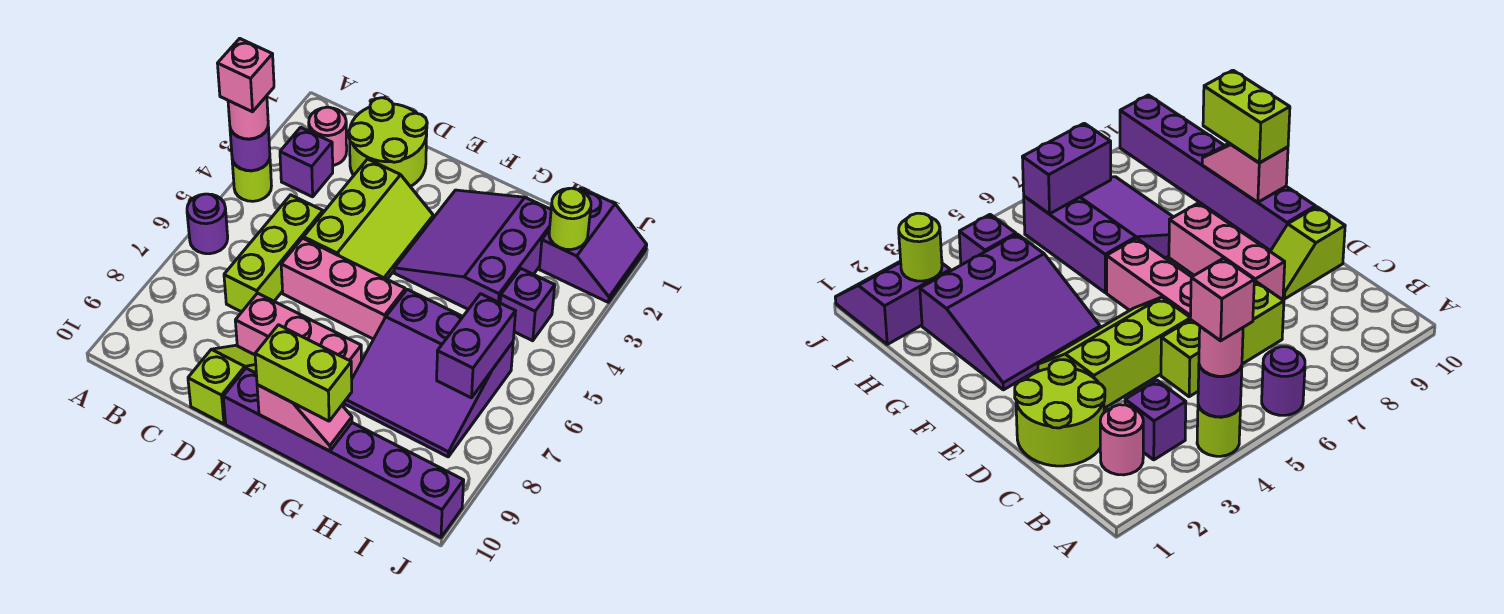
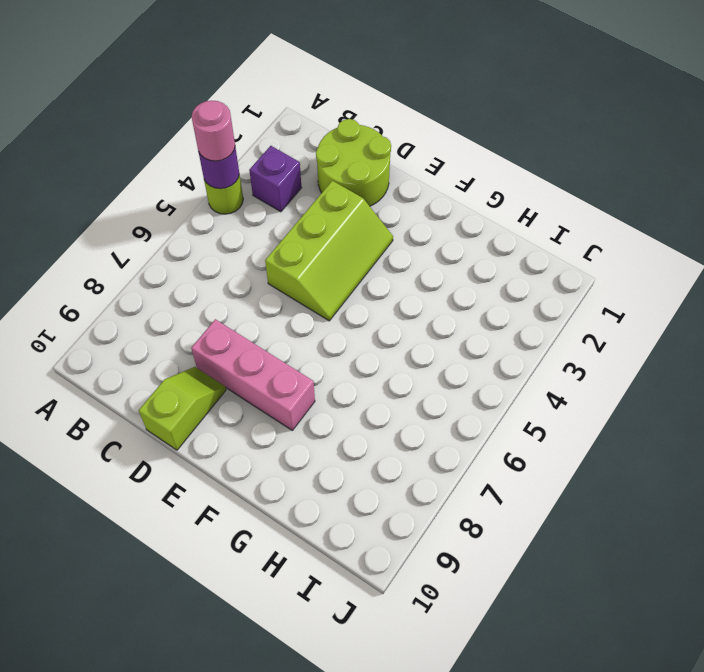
none -> purple 1x1 round brick [187,194,228,254]
none -> pink 1x1 round brick [309,107,347,165]
none -> lime 1x3 brick [224,195,323,312]

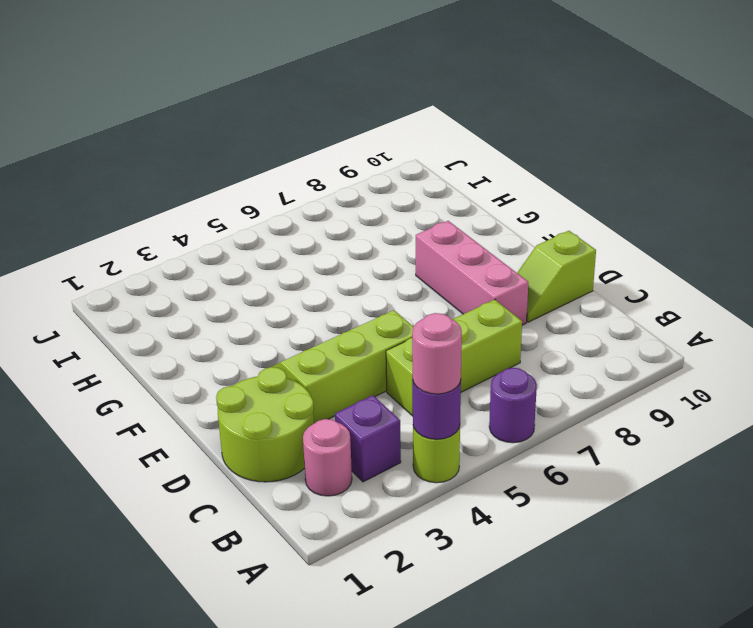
none -> pink 1x3 brick [281,238,405,339]
none -> purple 1x6 brick [223,368,464,538]
none -> purple 3x3 slope [394,190,551,309]

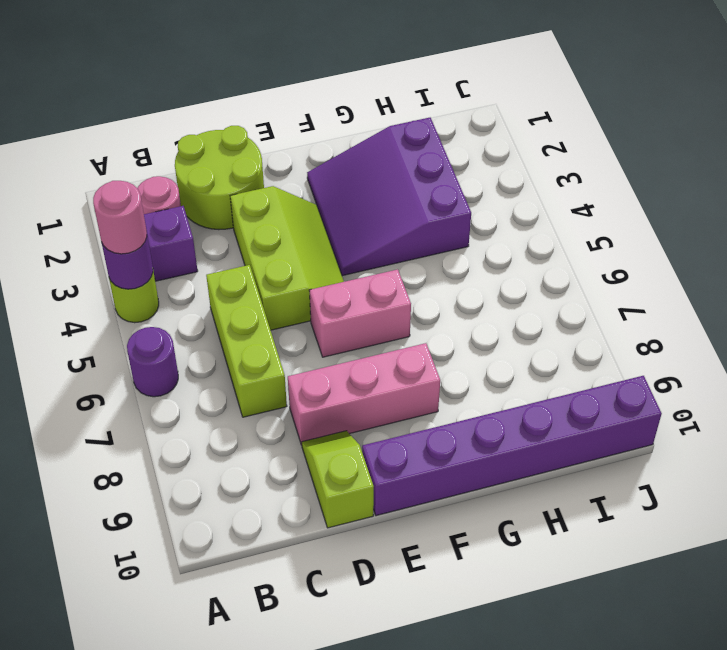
pink 1x2 brick [309,269,411,357] -> pink 1x3 brick [281,238,405,339]
none -> purple 3x3 slope [343,289,513,457]
none -> purple 2x2 slope [539,188,647,302]
none -> purple 1x1 brick [500,268,555,341]

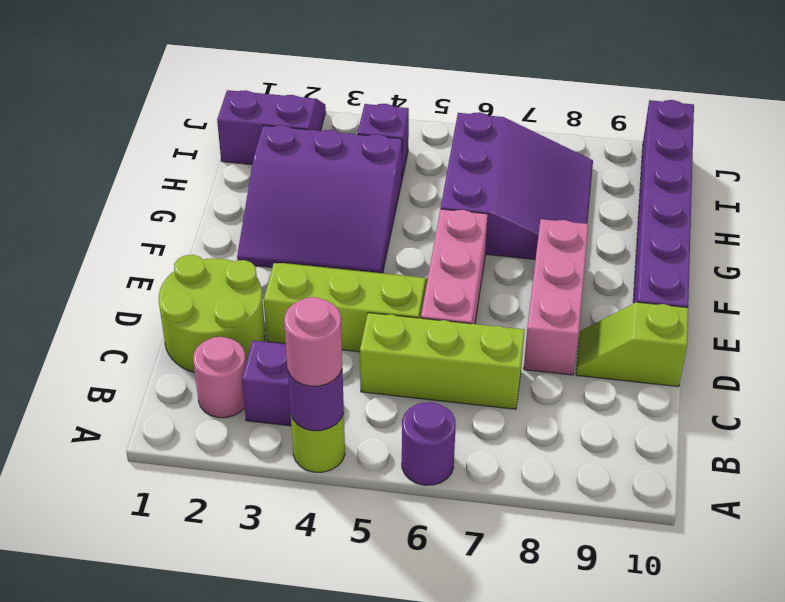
none -> pink 1x2 slope [257,385,352,451]
none -> lime 1x1 round brick [549,188,591,250]
none -> purple 1x2 brick [437,294,516,398]

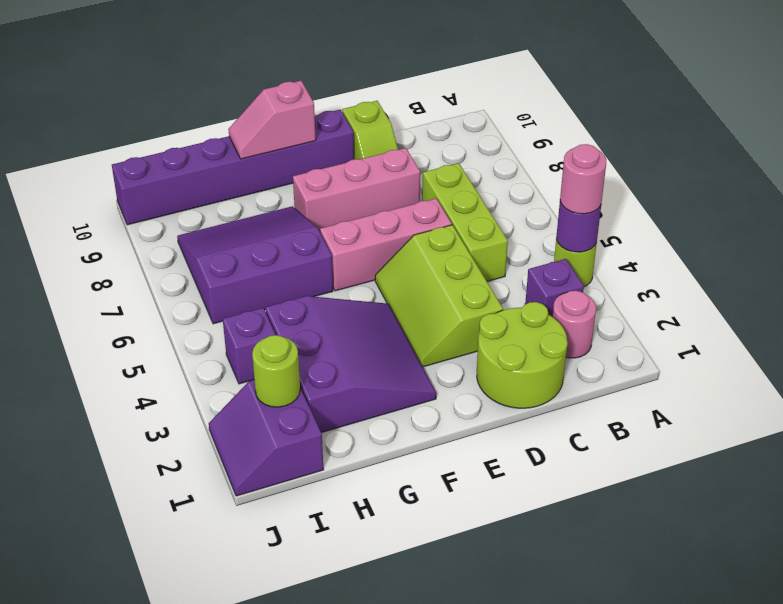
none -> purple 1x1 round brick [187,194,228,254]
none -> purple 1x2 brick [437,294,516,398]
none -> lime 1x2 brick [255,325,352,421]

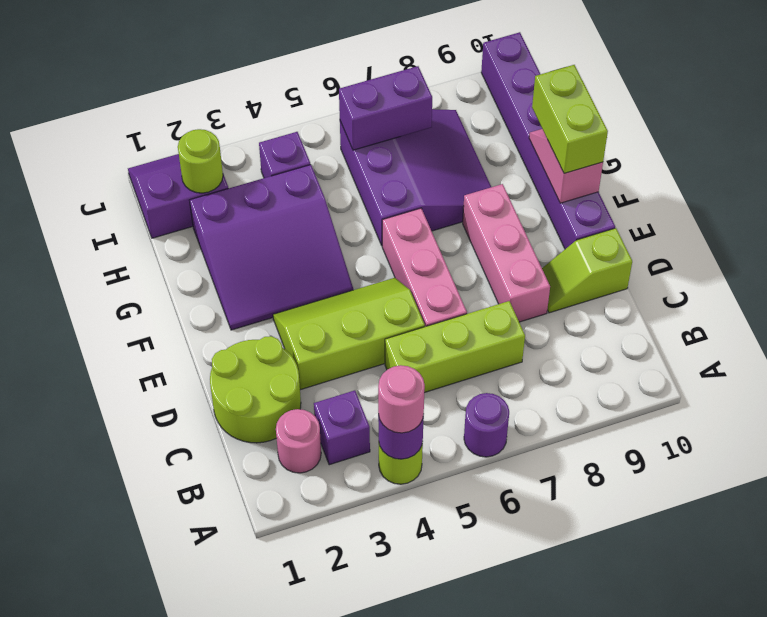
none -> pink 1x1 brick [217,38,274,112]

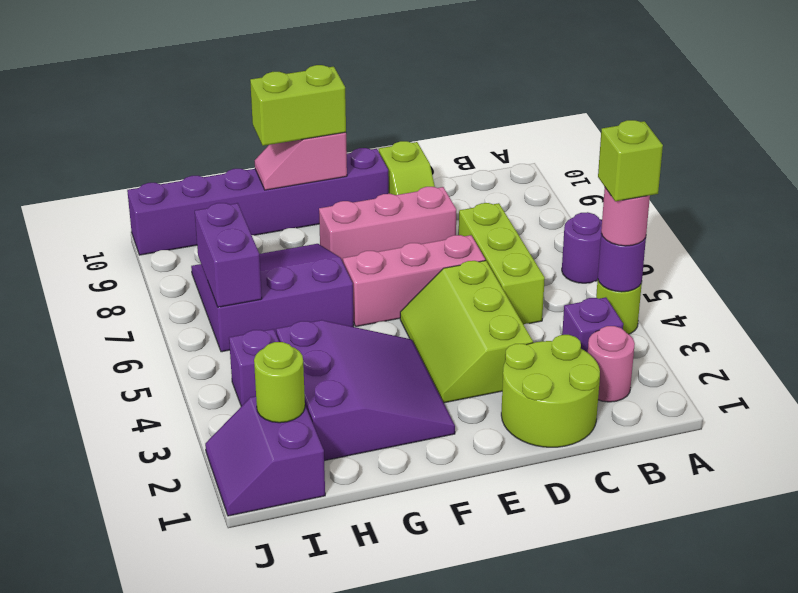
lime 1x1 brick [598,120,663,201] -> pink 1x1 brick [217,38,274,112]

